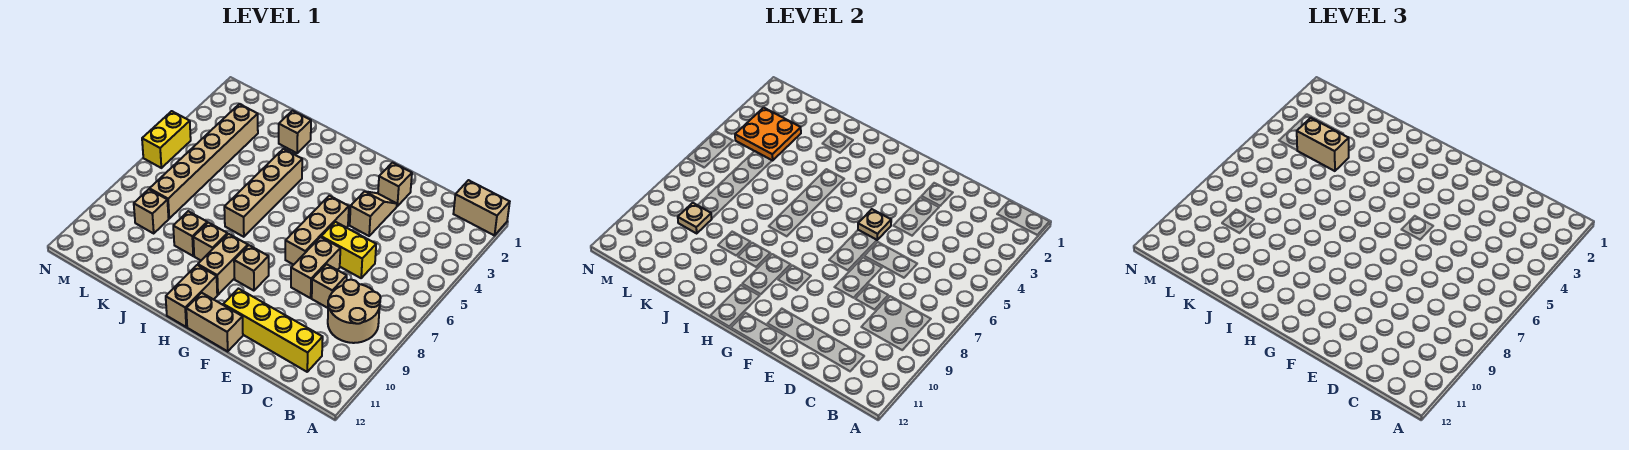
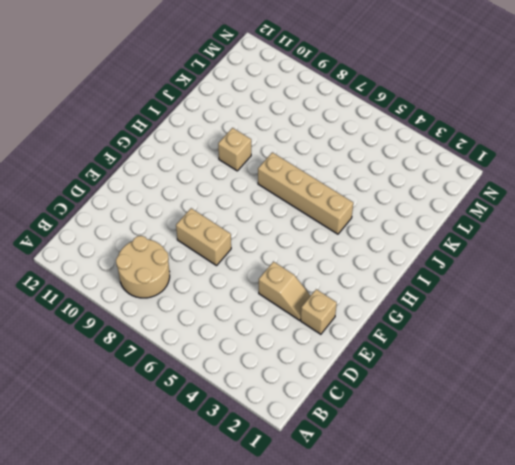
none -> tan 1x2 brick [453,180,510,236]
none -> yellow 1x4 brick [223,289,323,372]
none -> yellow 1x2 brick [321,222,376,278]

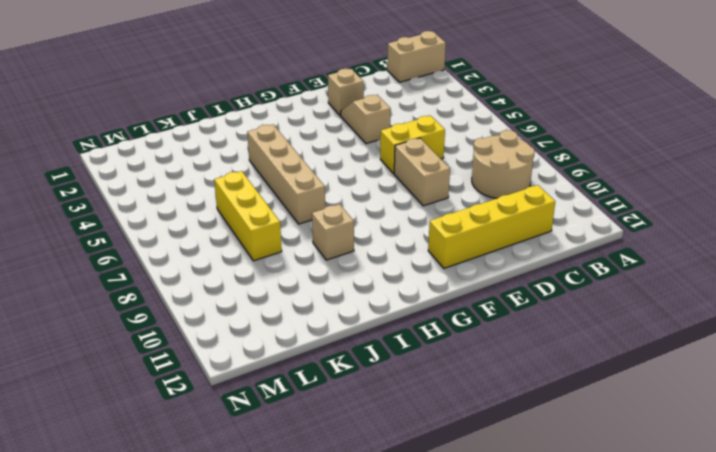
yellow 1x3 brick [214,171,282,261] -> none
none -> tan 1x1 brick [312,264,347,308]
none -> tan 1x3 brick [285,196,349,265]
none -> tan 1x2 brick [186,293,243,351]

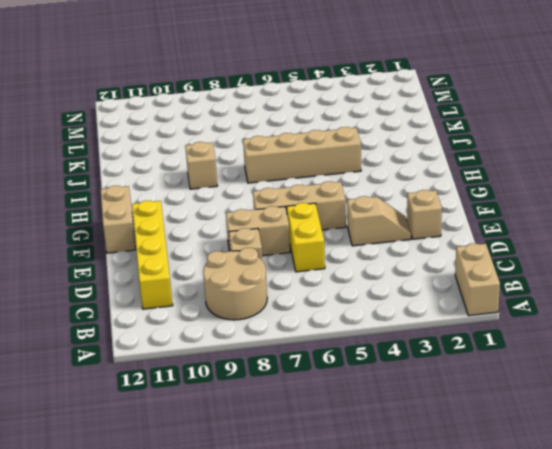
none -> tan 1x1 brick [234,245,269,291]
none -> tan 1x2 brick [198,234,248,295]
none -> tan 1x2 brick [166,265,217,327]

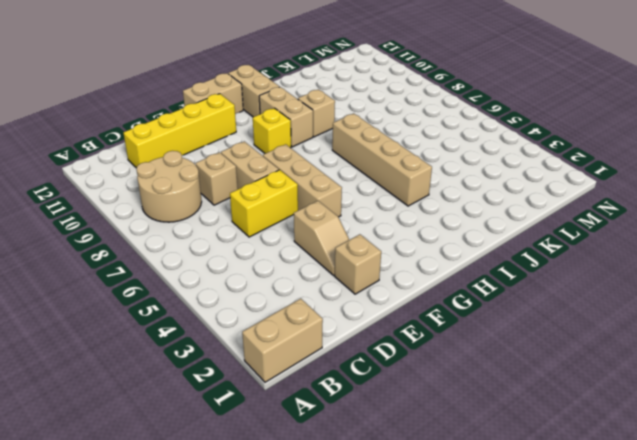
yellow 1x1 brick [253,108,291,154] -> tan 1x1 brick [234,245,269,291]
none -> tan 1x1 brick [279,110,311,153]
none -> tan 1x1 brick [173,211,207,256]
none -> tan 1x6 brick [150,104,258,218]

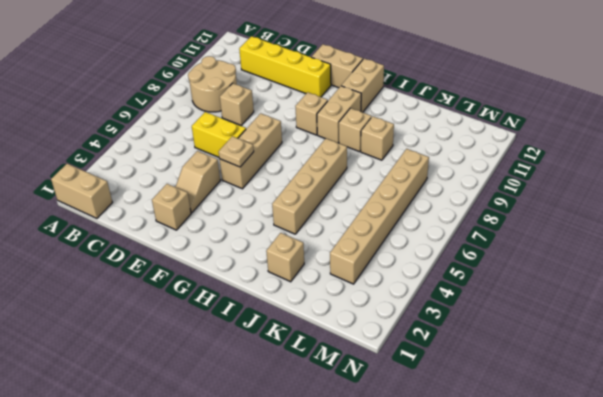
none -> tan 1x2 brick [291,237,340,298]
none -> tan 1x1 brick [134,189,169,233]
none -> yellow 1x2 brick [142,111,191,168]

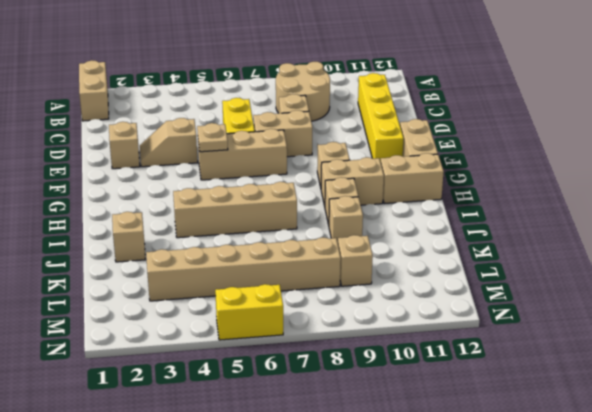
none -> orange 2x2 plate [735,108,801,161]
none -> tan 1x1 plate [678,203,712,233]
none -> tan 1x2 brick [1297,118,1349,171]

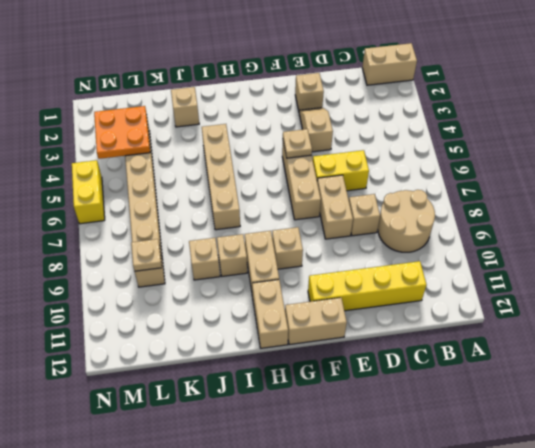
none -> tan 1x2 brick [1297,118,1349,171]

